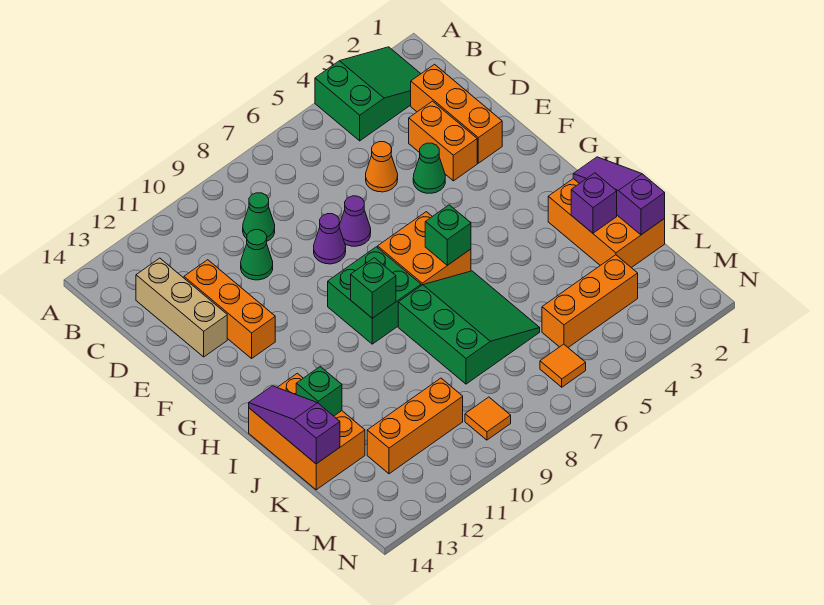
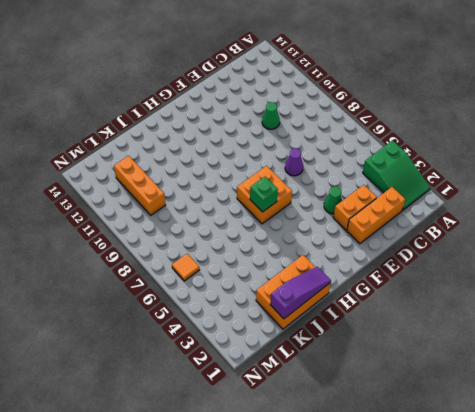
none -> green 1x1 cone [243,193,275,241]
none -> tan 1x3 brick [136,258,227,357]
none -> orange 1x1 cone [366,142,398,192]

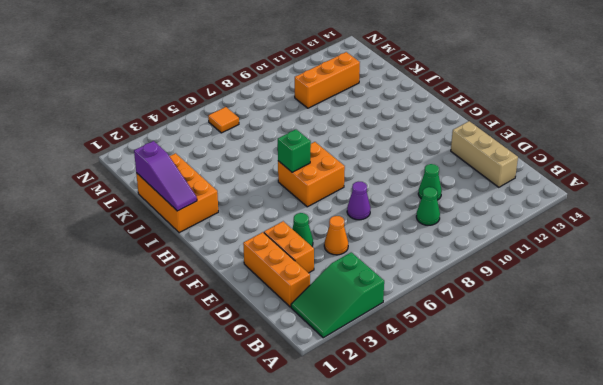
none -> orange 1x3 brick [184,260,275,358]
none -> purple 1x1 cone [314,214,346,264]
none -> green 2x2 brick [328,247,421,344]

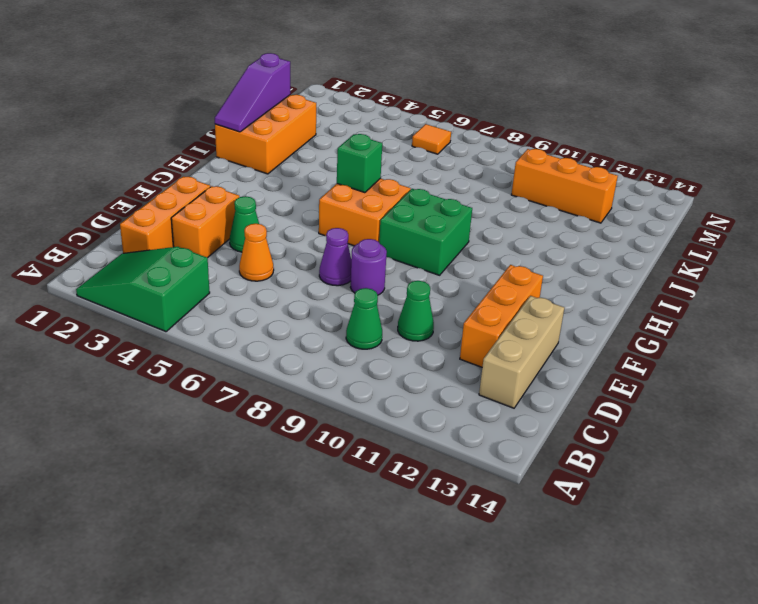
purple 1x1 round brick [350,239,387,295] -> purple 1x1 cone [314,214,346,264]
none -> green 3x3 slope [398,271,540,384]
none -> orange 2x3 brick [249,373,365,490]
none -> orange 1x3 brick [542,255,638,347]

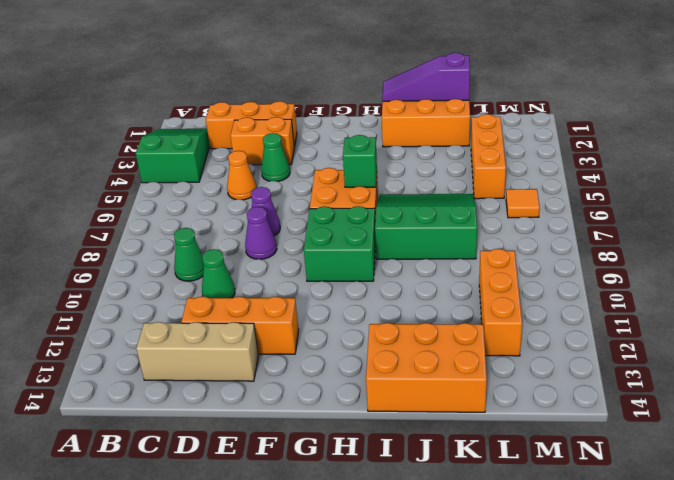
none -> orange 1x1 tile [465,397,511,440]
none -> green 1x1 brick [351,258,396,318]
none -> purple 1x3 slope [249,386,340,464]

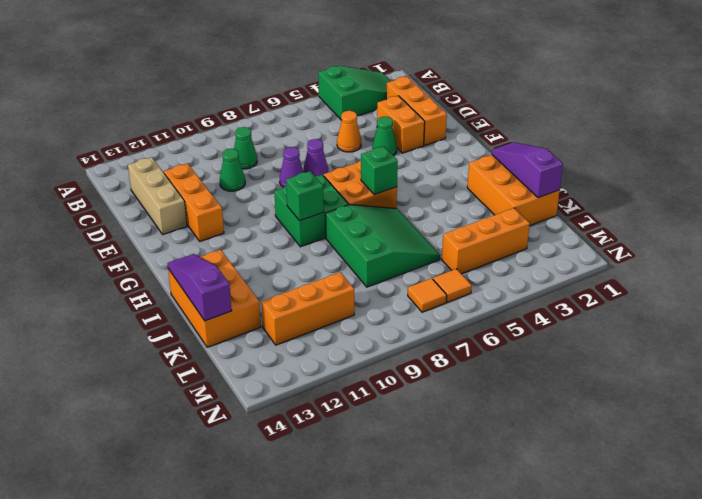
orange 1x1 tile [408,278,447,312] -> orange 1x1 tile moved to [465,397,511,440]
none -> purple 1x1 brick [571,173,617,233]
none -> green 1x1 brick [296,367,342,416]

